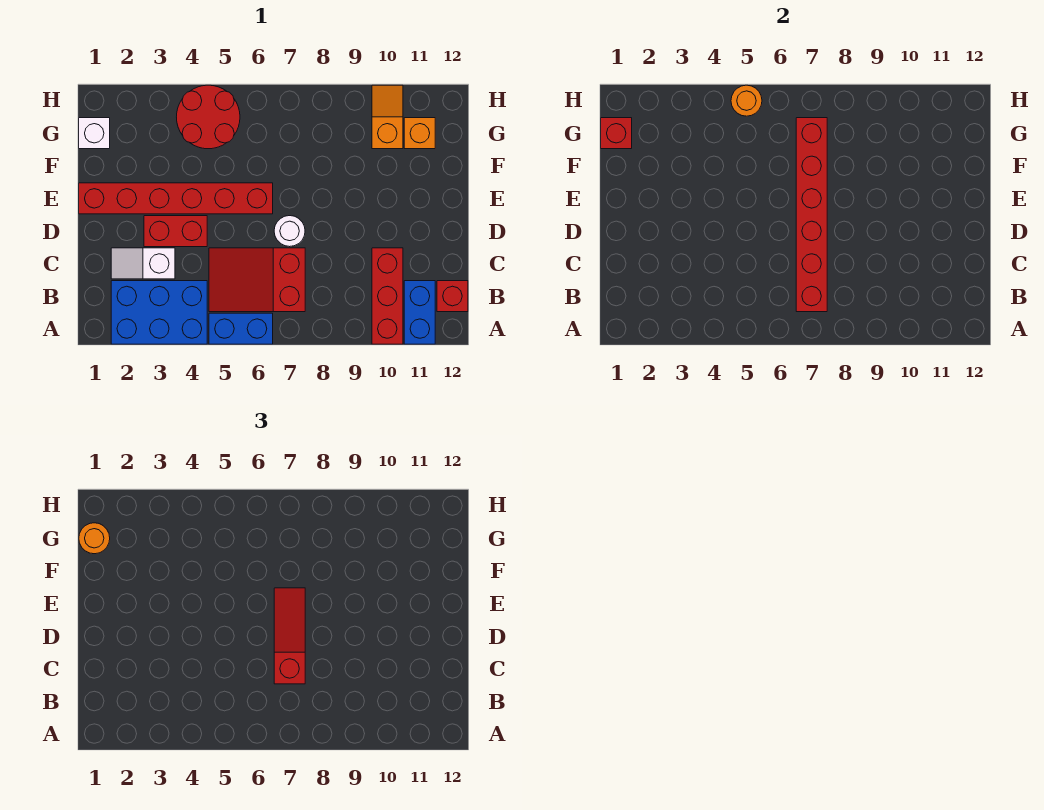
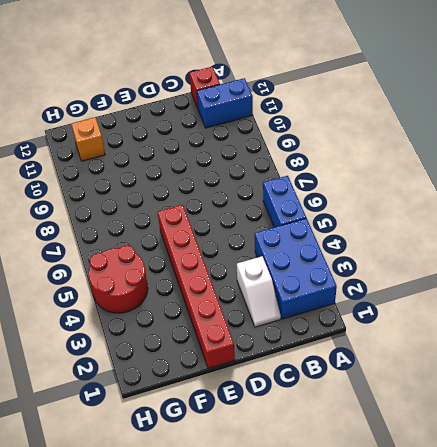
none -> red 1x3 brick [372,248,403,344]
none -> red 2x3 slope [209,248,305,312]
none -> red 1x2 brick [144,216,207,247]

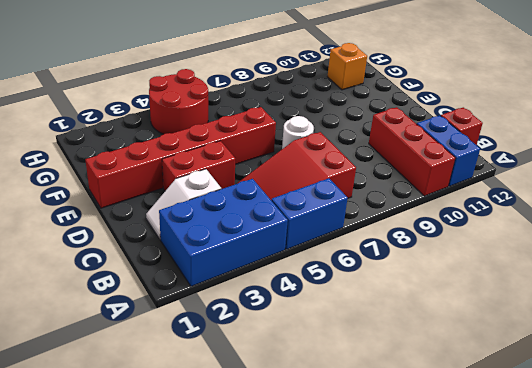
none -> white 1x1 brick [79,118,110,149]
none -> orange 1x2 slope [372,85,403,149]
none -> red 1x6 brick [796,118,827,312]

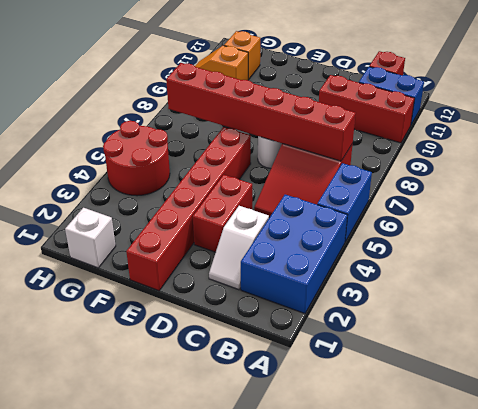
none -> red 1x1 brick [601,118,632,149]
none -> orange 1x1 round brick [731,85,762,116]
none -> red 1x3 slope [274,588,305,684]

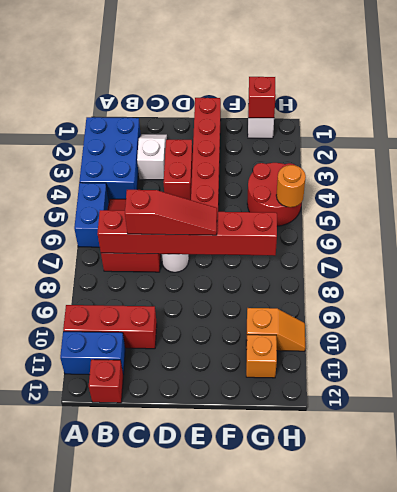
none -> orange 1x1 round brick [79,523,110,554]

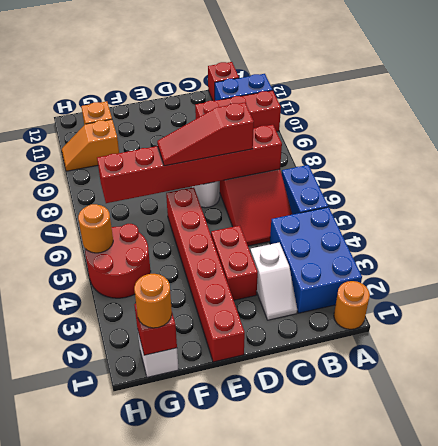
orange 1x1 round brick [334,281,370,329] -> none

